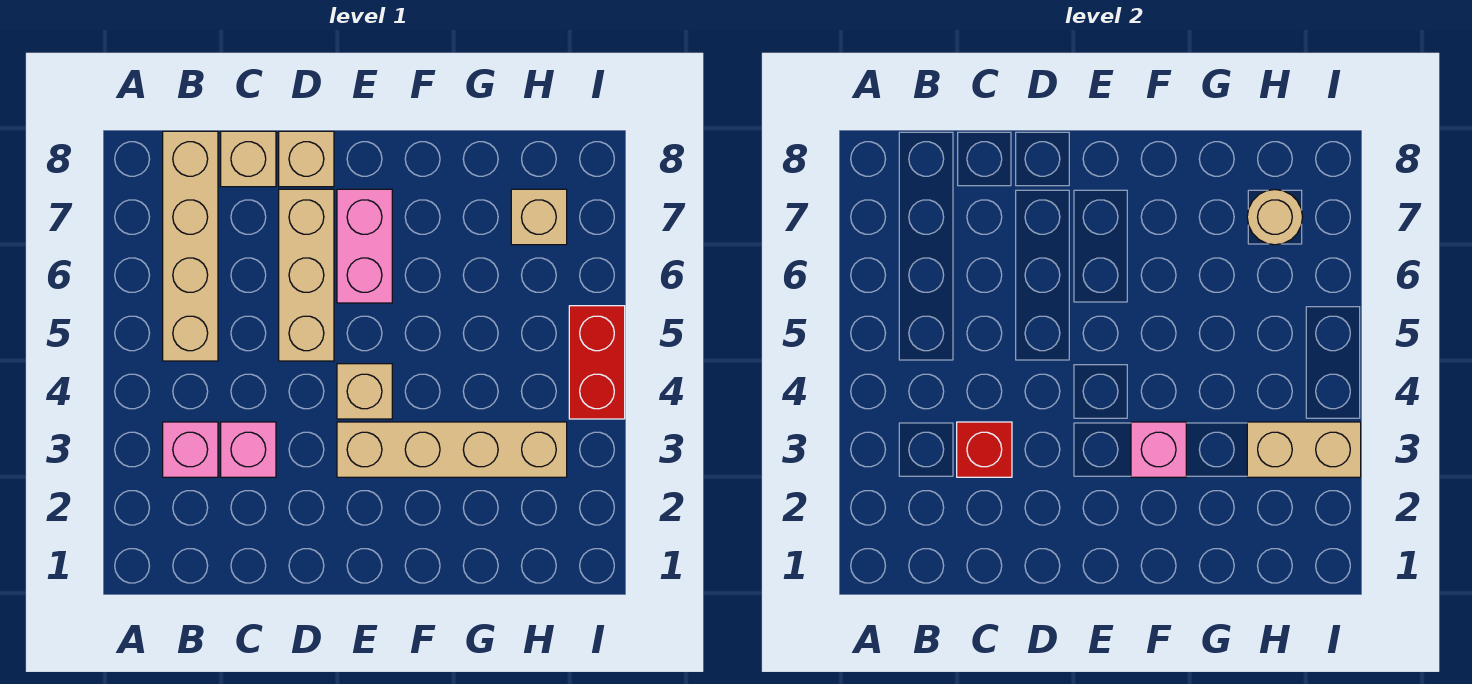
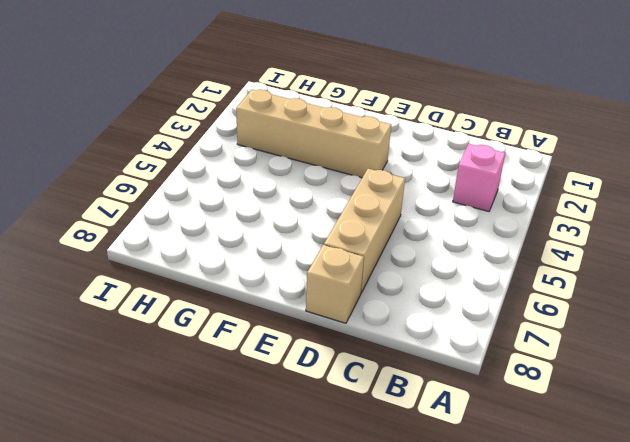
none -> tan 1x4 brick [163,131,218,361]
none -> pink 1x1 brick [221,422,276,477]
none -> tan 1x1 brick [221,131,276,187]

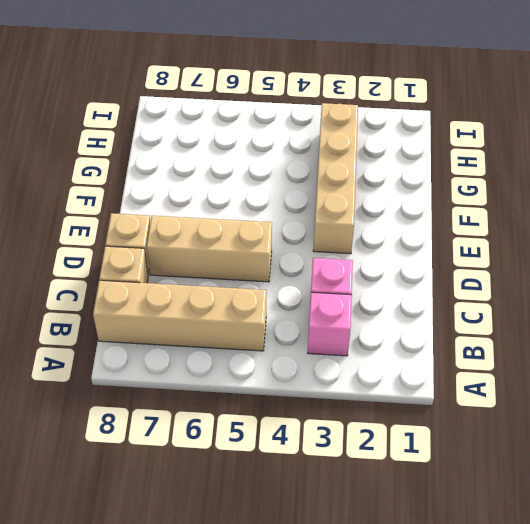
none -> tan 1x1 brick [337,364,392,419]
none -> pink 1x2 brick [337,189,392,303]
none -> tan 1x1 brick [511,189,567,245]

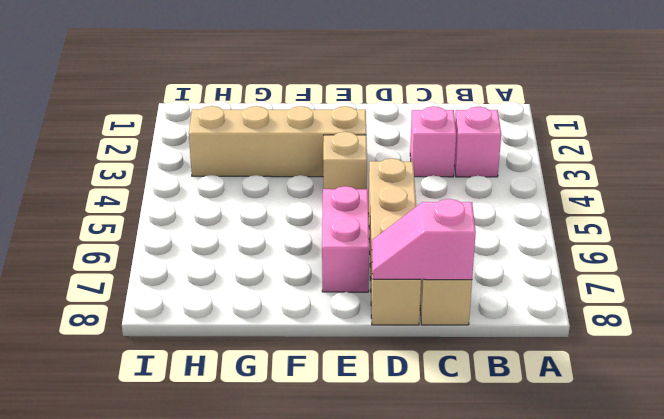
pink 1x2 slope [372,199,476,280] -> none
none -> tan 1x4 brick [163,131,218,361]
none -> tan 1x1 brick [511,189,567,245]
none -> red 1x2 brick [569,306,625,419]

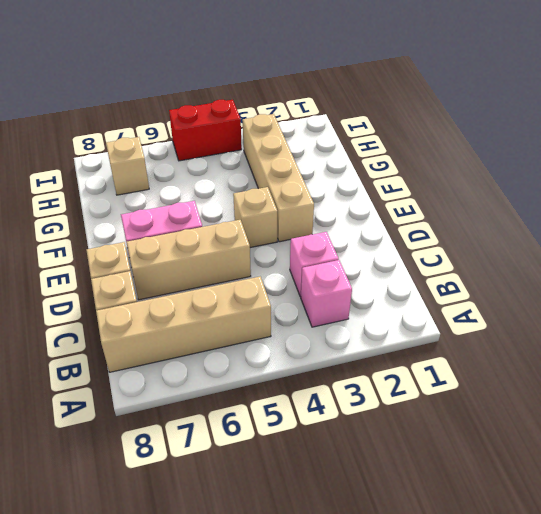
none -> red 1x1 brick [957,422,1012,477]
none -> pink 1x1 brick [1131,422,1186,477]
none -> tan 1x2 brick [1247,422,1361,477]

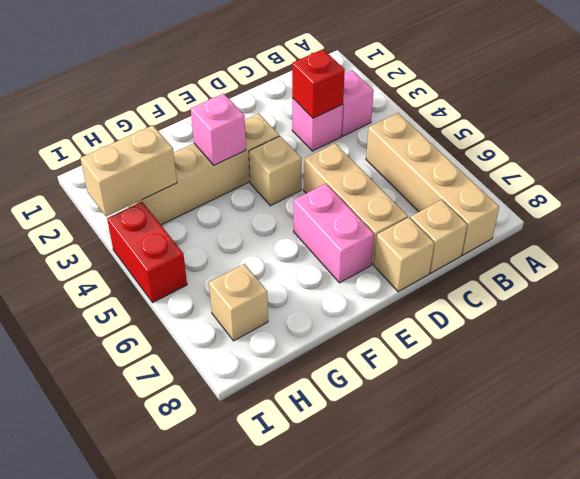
none -> tan 1x1 round brick [1247,190,1303,245]

